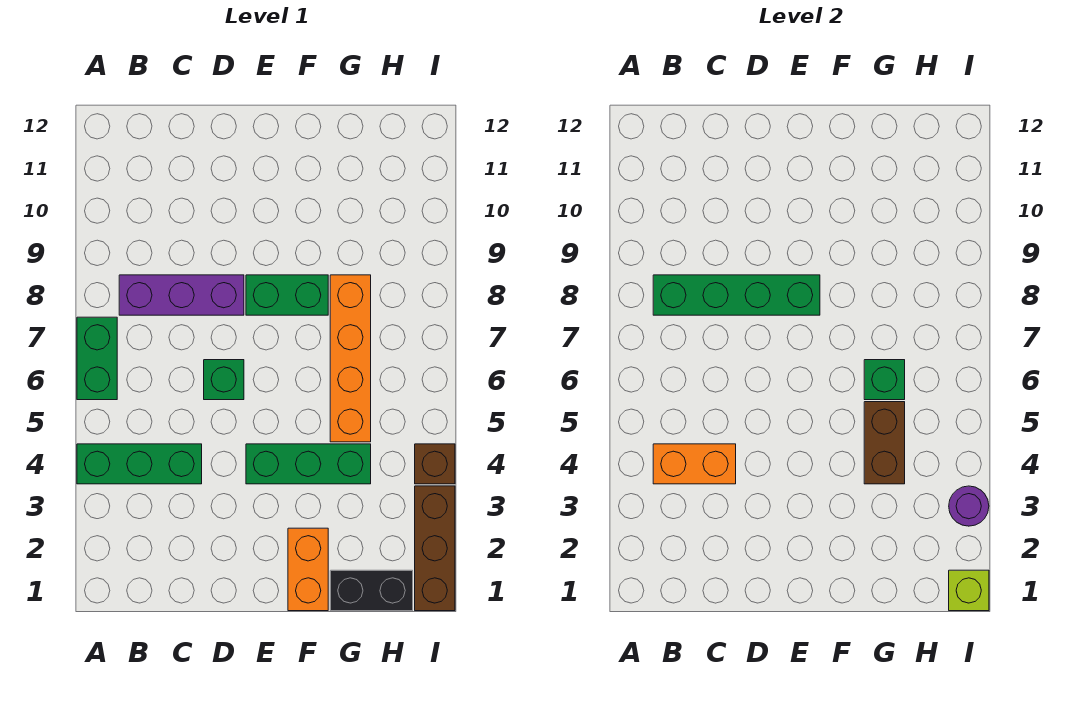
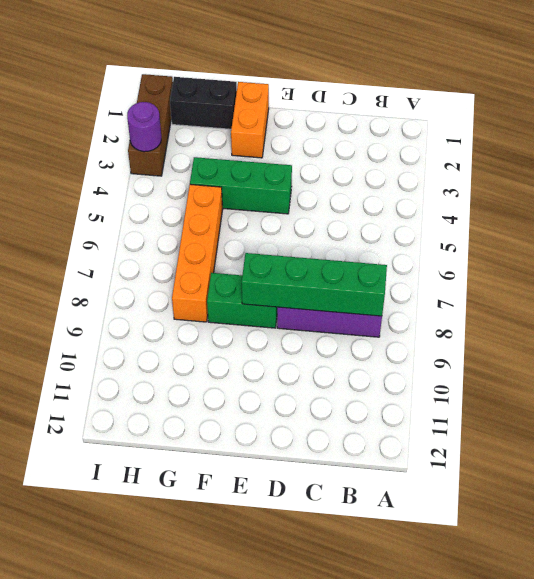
none -> green 1x3 brick [77,444,202,484]
none -> green 1x2 brick [77,317,117,400]
none -> green 1x1 brick [204,360,244,400]

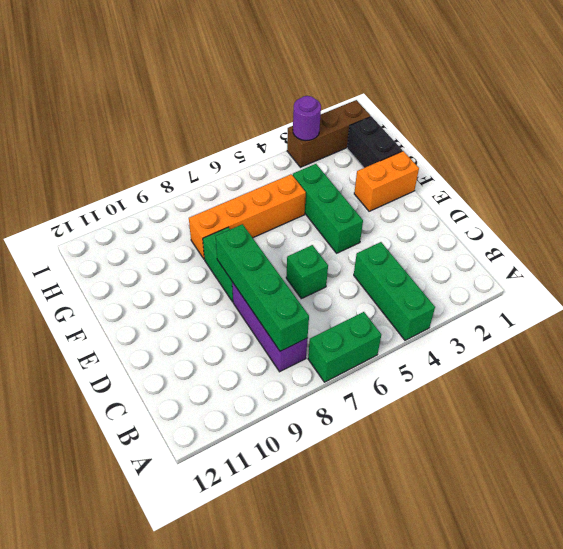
none -> brown 1x1 brick [415,444,455,484]
none -> orange 1x2 brick [653,444,736,484]
none -> brown 1x2 brick [864,402,905,484]

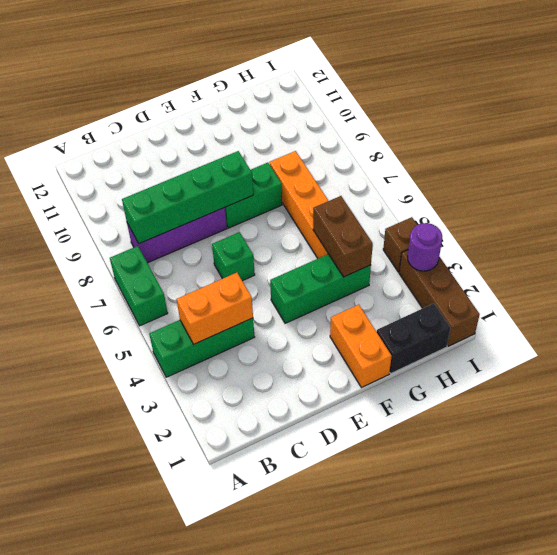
none -> green 1x1 brick [864,360,905,400]
none -> lime 1x1 brick [949,570,989,611]

